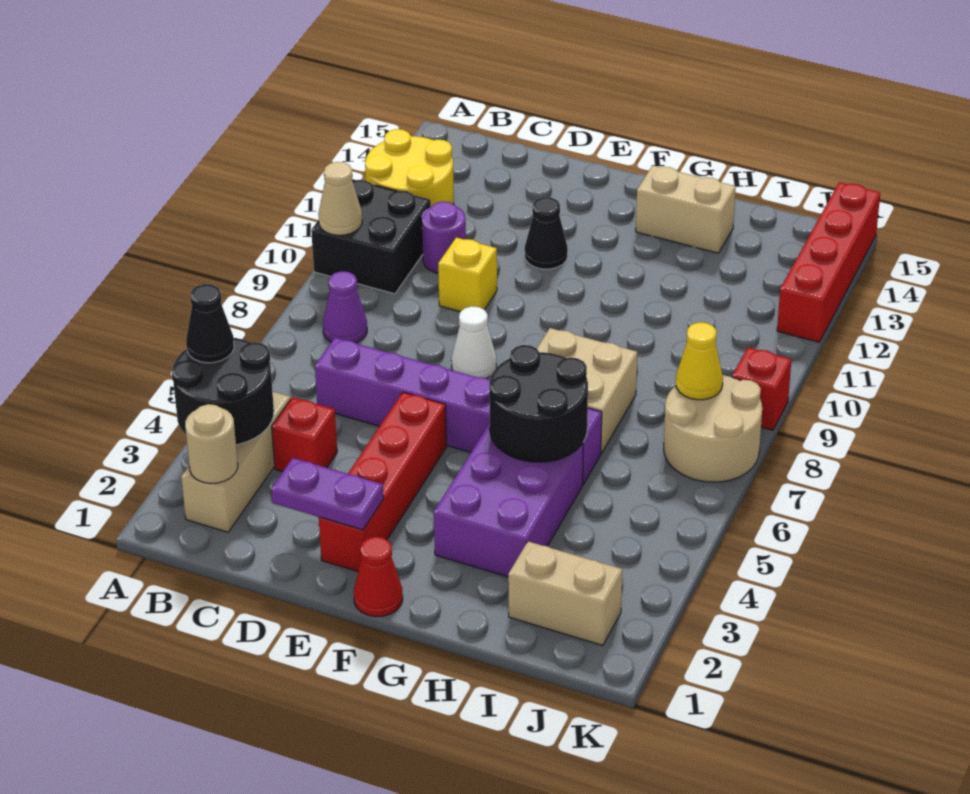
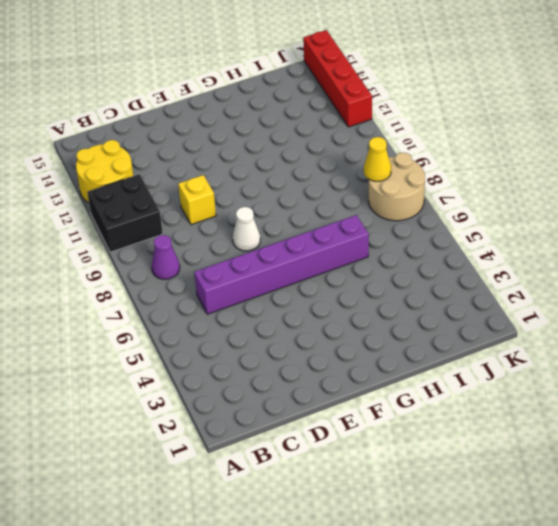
none -> tan 1x3 brick [181,392,291,532]
none -> red 1x1 brick [272,397,337,472]
none -> purple 1x1 round brick [422,201,466,273]

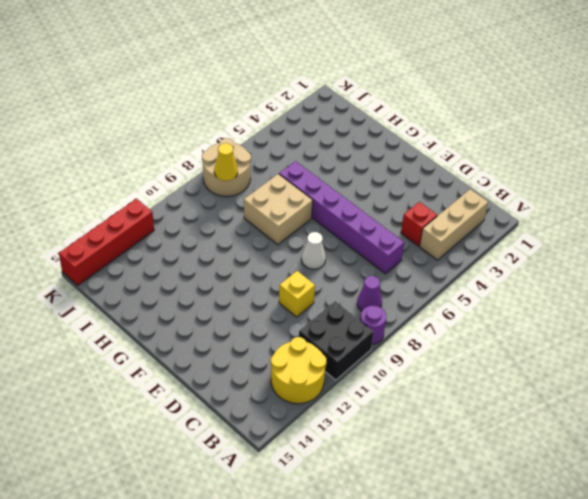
purple 1x1 round brick [360,306,386,344] -> purple 1x1 round brick moved to [422,201,466,273]
none -> red 1x4 brick [319,392,447,571]
none -> black 1x1 cone [525,197,568,269]
none -> red 1x1 cone [354,537,403,617]

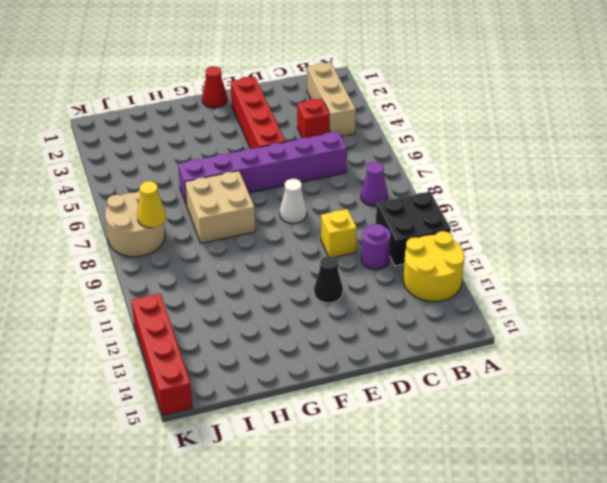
none -> purple 2x3 brick [434,424,583,577]
none -> tan 1x2 brick [636,165,736,253]
none -> tan 1x2 brick [508,541,622,646]

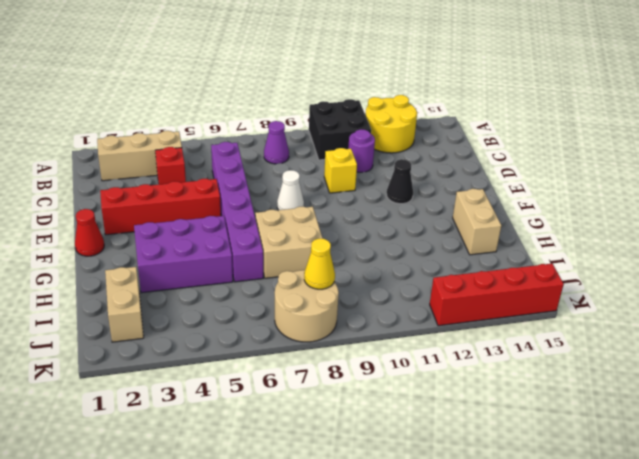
none -> red 1x1 brick [732,347,791,430]
none -> black 2x2 round brick [172,338,274,445]
none -> tan 1x1 cone [318,162,362,235]

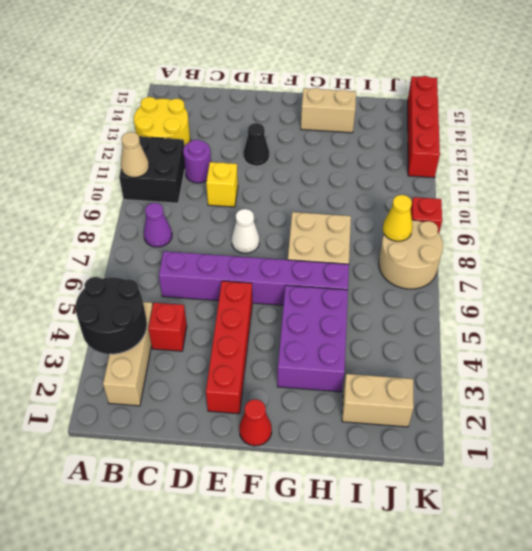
none -> tan 1x1 round brick [185,404,238,484]
none -> purple 1x2 plate [271,458,384,530]
none -> black 2x2 round brick [489,345,588,462]

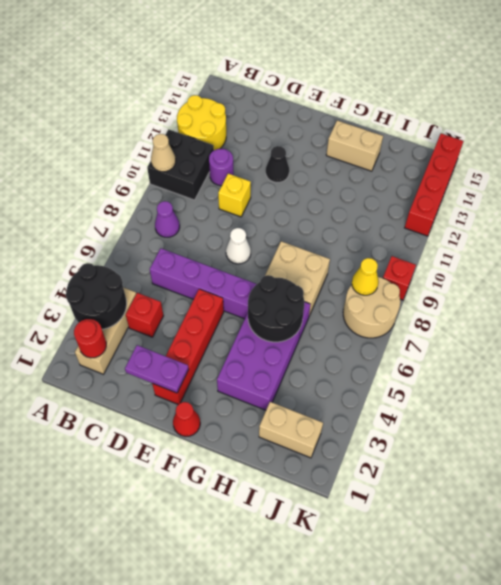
red 1x1 round brick [74,319,106,358] -> tan 1x1 round brick [185,404,238,484]
none -> black 1x1 cone [186,284,234,363]

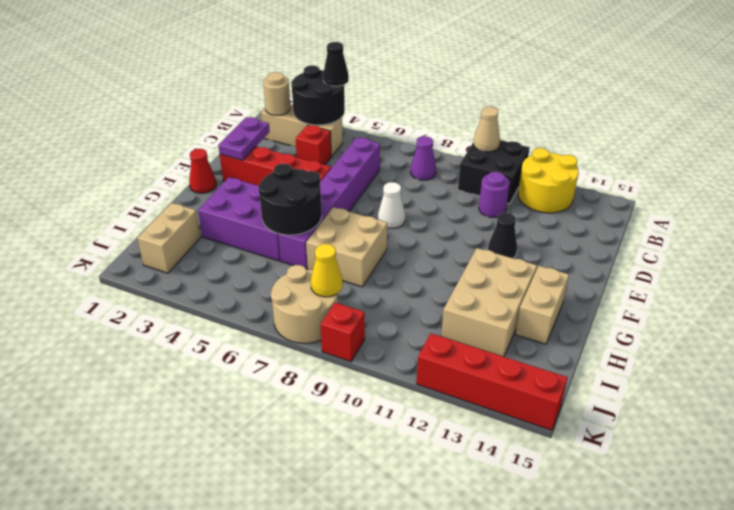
tan 2x3 brick [441,248,537,357] -> none
none -> yellow 1x1 brick [438,238,497,312]

